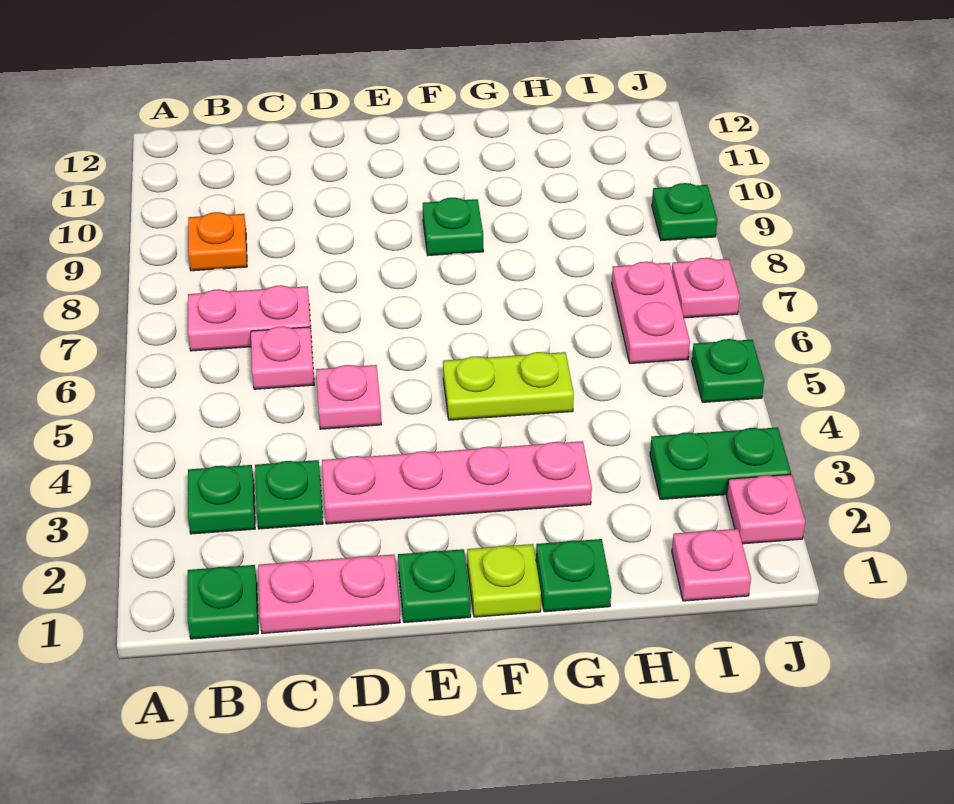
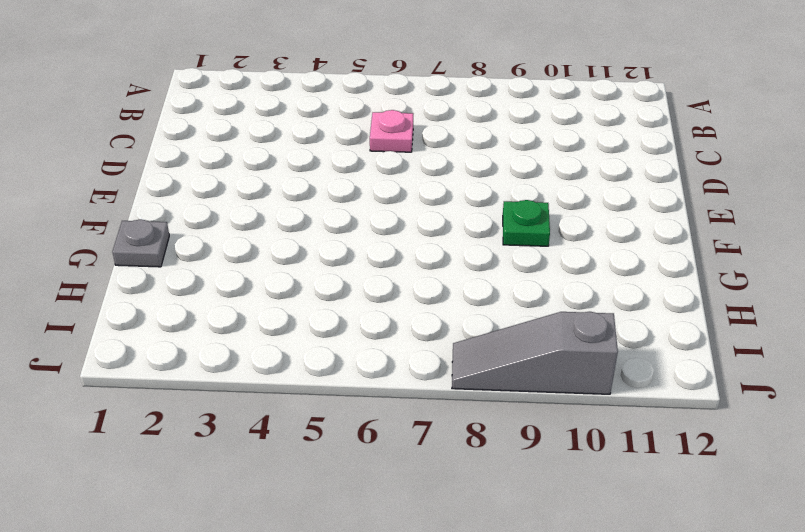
grey 1x1 plate [112,219,169,267] -> green 1x1 plate [536,539,611,612]
grey 1x3 slope [452,312,618,394] -> green 1x1 plate [652,183,717,240]
none -> green 1x1 plate [188,565,258,639]
none -> green 1x1 plate [188,465,255,534]
none -> pink 1x2 plate [188,285,311,351]

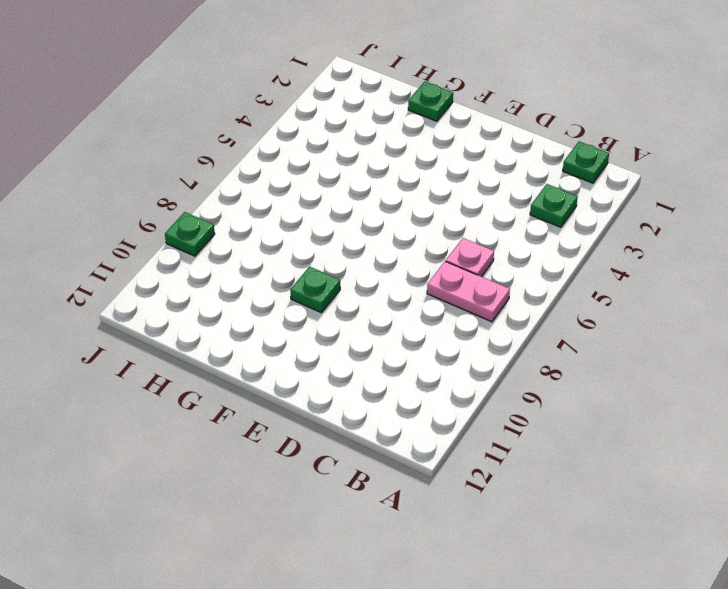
none -> orange 1x1 plate [188,212,247,271]
none -> pink 1x2 plate [258,555,400,633]
none -> green 1x1 plate [255,460,323,529]

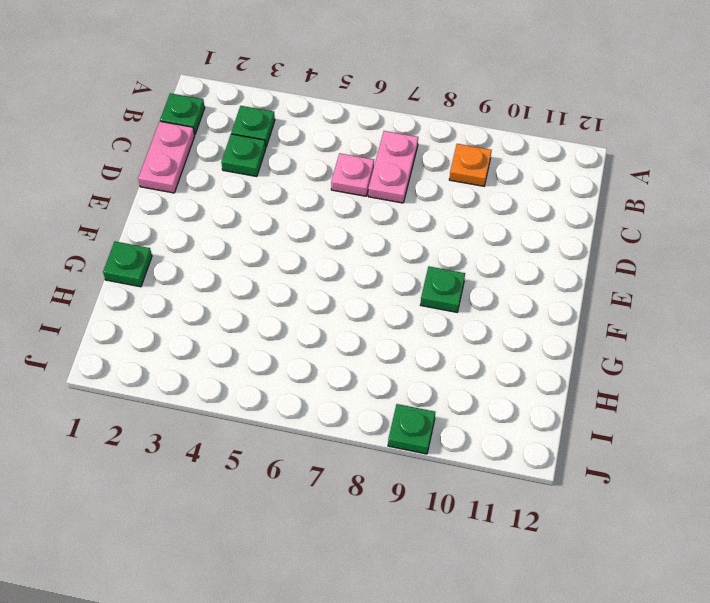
none -> pink 1x4 plate [322,441,592,524]
none -> pink 1x1 plate [316,365,381,429]
none -> green 1x1 plate [398,549,471,623]

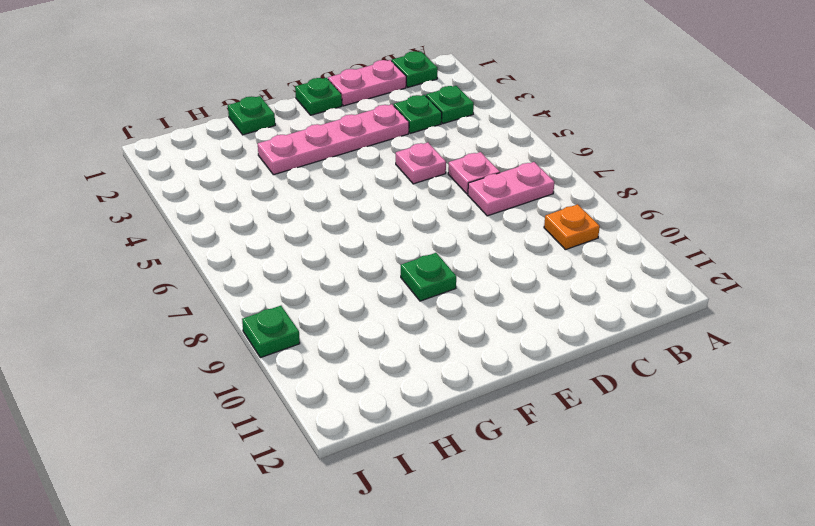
none -> lime 1x1 plate [467,544,541,617]
none -> lime 1x2 plate [443,352,574,420]
none -> pink 1x1 plate [672,529,751,601]

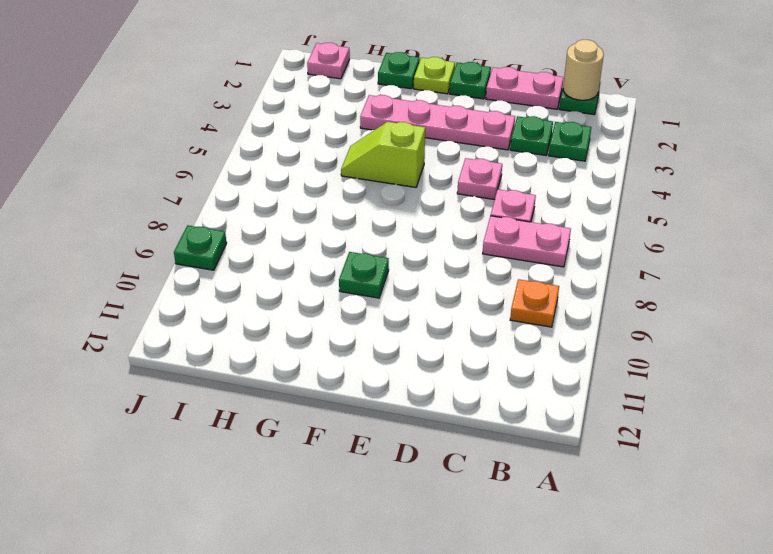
tan 1x1 round brick [563,40,604,100] -> none
lime 1x2 slope [341,122,425,187] -> lime 1x2 plate [443,352,574,420]
none -> green 1x2 plate [650,427,791,499]
none -> pink 1x2 plate [612,262,690,364]
none -> pink 1x1 plate [727,474,805,544]

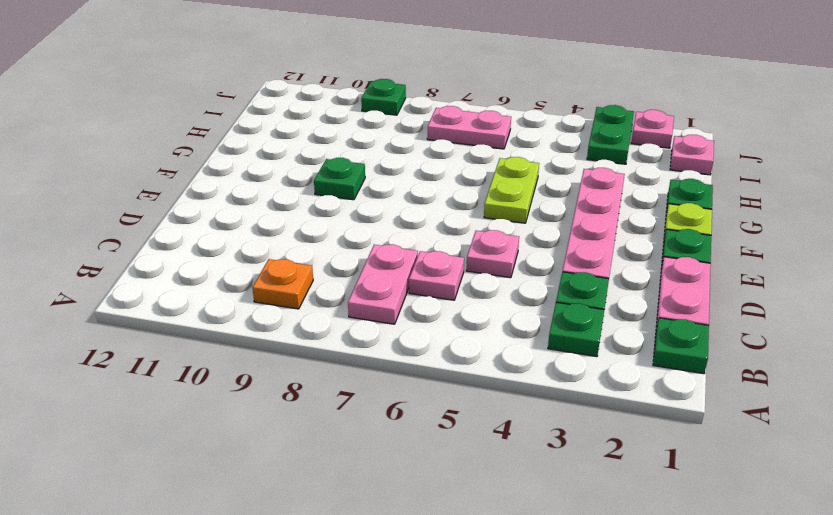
none -> green 1x1 plate [692,339,764,402]
none -> pink 1x1 plate [672,258,740,318]

